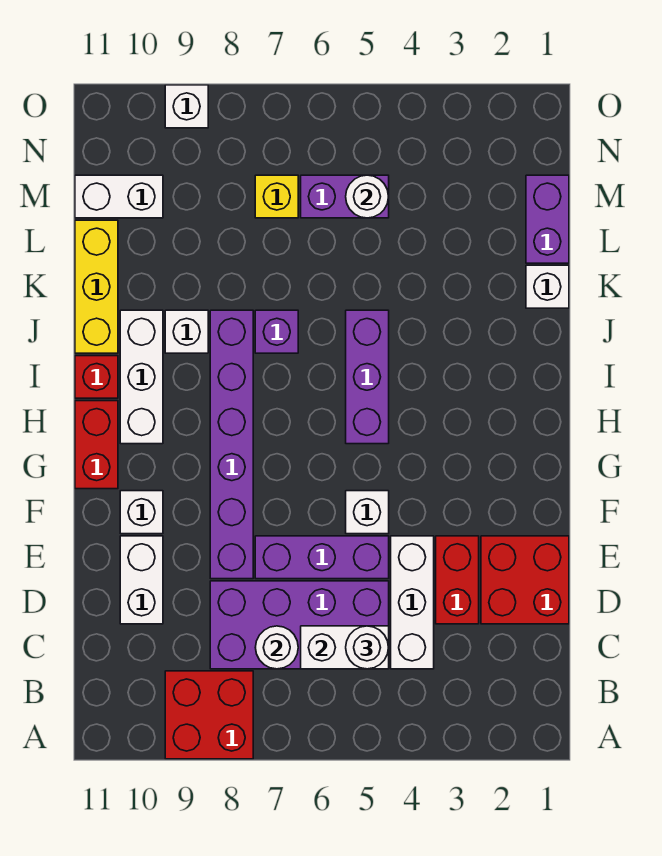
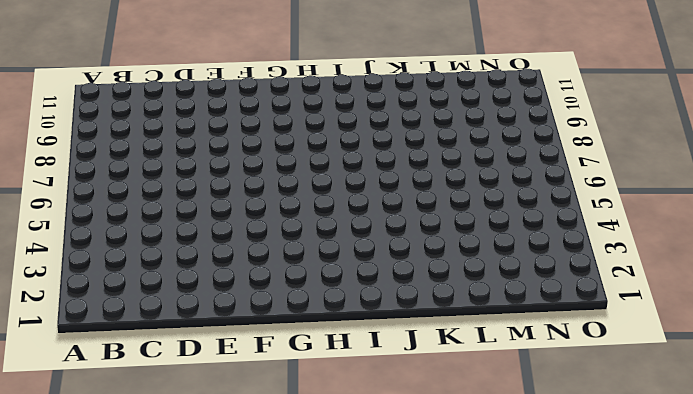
none -> red 2x2 brick [165,671,253,759]
none -> white 1x3 brick [391,536,434,669]
none -> purple 2x4 brick [210,581,389,669]

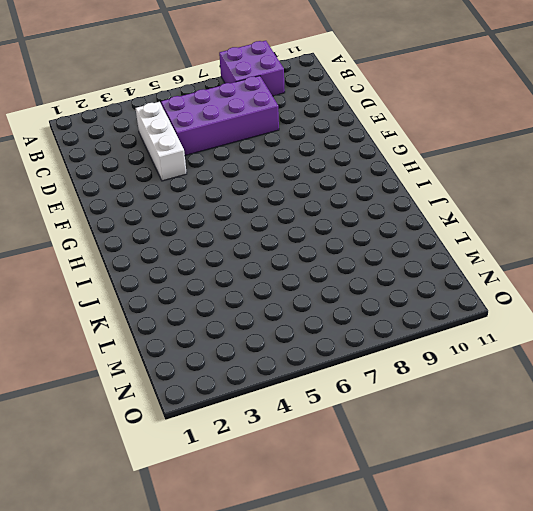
purple 2x2 brick [219,41,285,96] -> red 2x2 brick [165,671,253,759]
none -> red 2x2 brick [481,536,569,624]
none -> red 1x2 brick [436,536,479,624]
none -> white 1x2 brick [120,536,163,624]

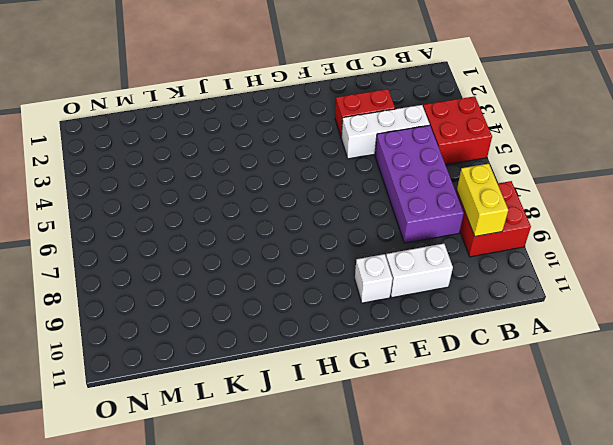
red 2x2 brick [423,96,492,165] -> red 2x2 brick moved to [481,536,569,624]
yellow 1x2 brick [457,164,508,236] -> none
none -> purple 1x3 brick [255,536,389,579]
none -> purple 1x6 brick [210,310,253,579]
none -> white 1x1 brick [346,491,389,534]

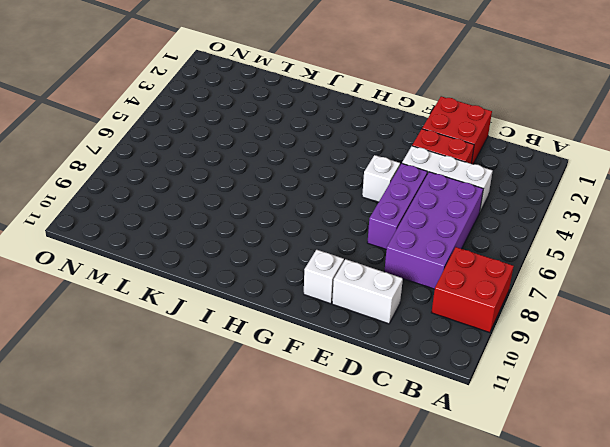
none -> purple 1x6 brick [210,310,253,579]
none -> red 1x2 brick [75,401,118,489]
none -> purple 1x3 brick [346,310,389,444]

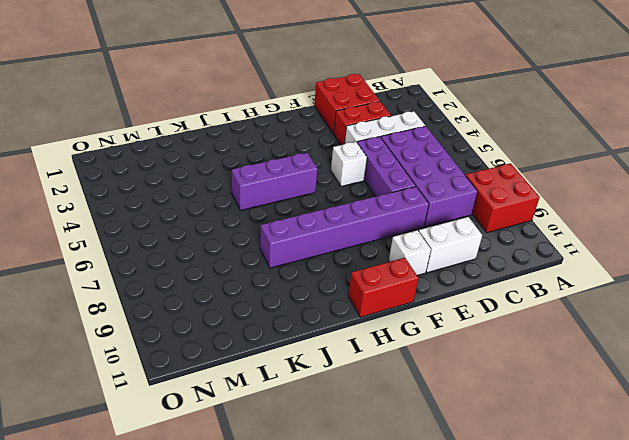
none -> white 1x3 brick [120,310,163,444]
none -> red 1x1 brick [75,356,118,398]
none -> purple 1x1 brick [255,310,298,353]

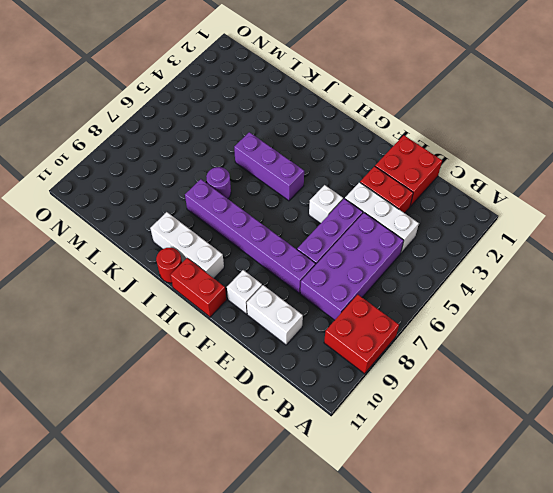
red 1x1 round brick [156,248,182,283] -> red 1x1 brick [75,356,118,398]
purple 1x1 round brick [206,167,231,199] -> purple 1x1 brick [255,310,298,353]
none -> white 1x1 brick [165,310,208,353]
none -> yellow 1x3 brick [75,220,118,353]
none -> white 1x1 brick [526,265,569,308]

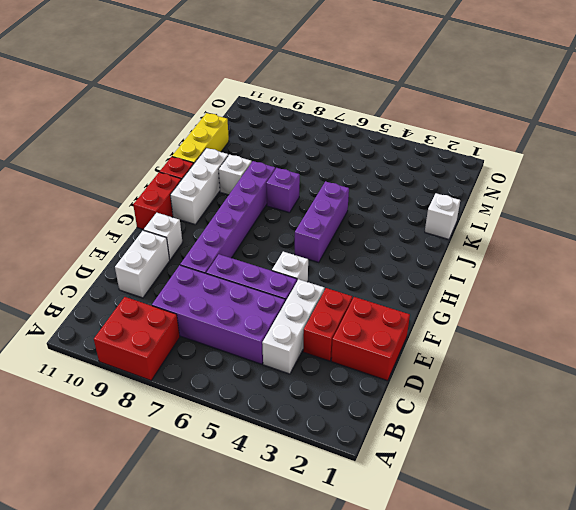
none -> purple 1x2 brick [526,175,569,263]
none -> purple 1x2 brick [301,175,389,218]
none -> yellow 1x1 brick [255,175,298,218]

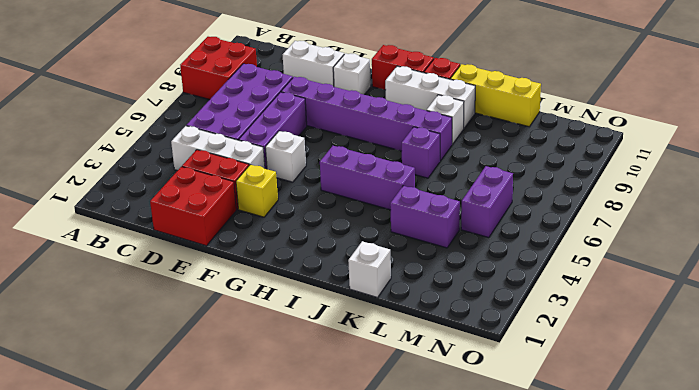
yellow 1x1 brick [236,165,278,217] -> yellow 1x1 brick moved to [255,175,298,218]
purple 1x2 brick [390,186,460,248] -> purple 1x2 brick moved to [526,175,569,263]
none -> white 1x2 brick [75,175,163,218]
none -> white 1x1 brick [165,85,208,128]
none -> white 1x2 brick [301,626,389,669]

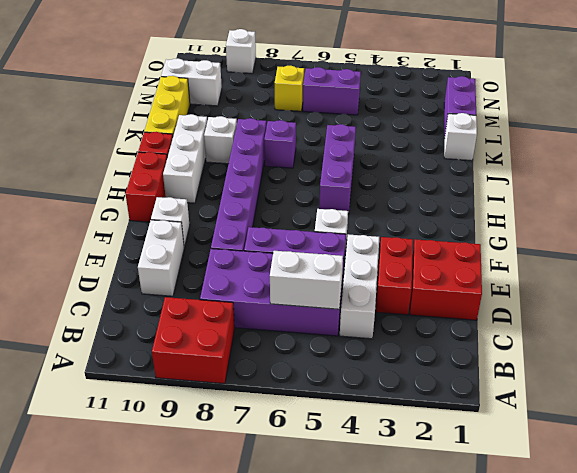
none -> white 1x1 round brick [255,626,298,669]
none -> white 1x1 round brick [346,175,389,218]
none -> white 1x1 round brick [346,626,389,669]

